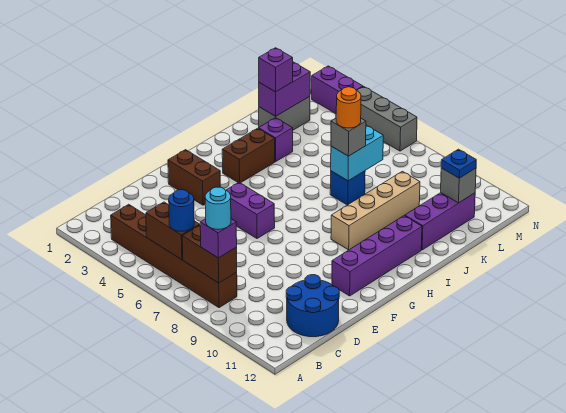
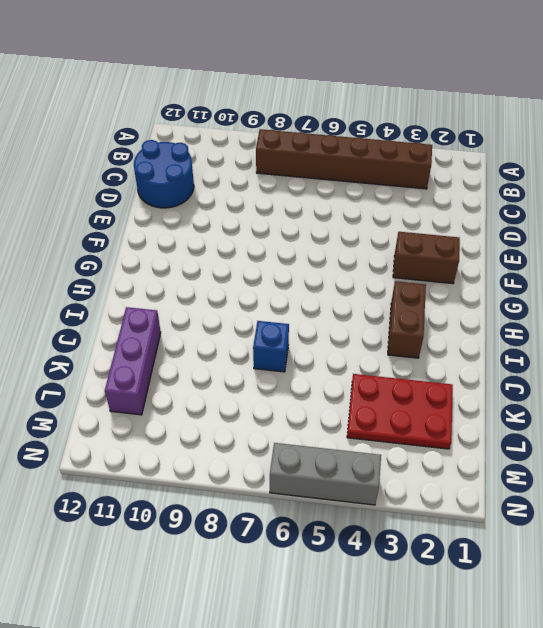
red 2x3 plate [347,374,453,449] -> grey 1x2 brick [259,96,310,130]
none -> purple 1x2 brick [226,182,275,239]
none -> purple 1x4 brick [332,216,422,296]
none -> tan 1x4 brick [331,171,420,250]

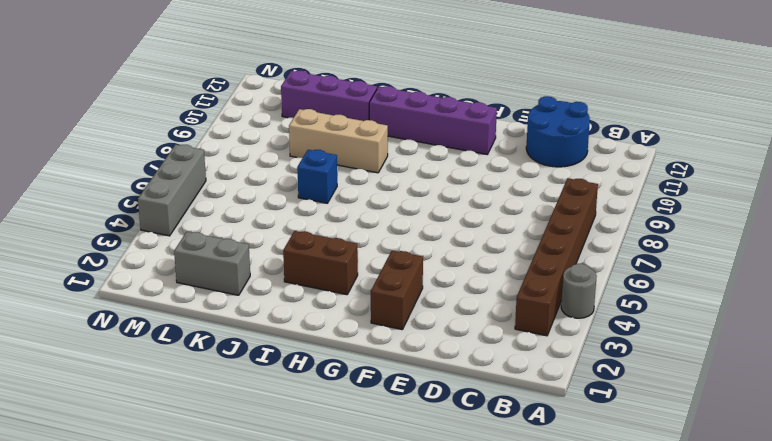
grey 1x1 round brick [561,264,597,318] -> none
tan 1x3 brick [289,109,388,173] -> tan 1x4 brick [331,171,420,250]
none -> purple 1x2 brick [226,182,275,239]
none -> purple 1x1 brick [259,118,293,162]
none -> purple 1x2 brick [312,66,363,114]

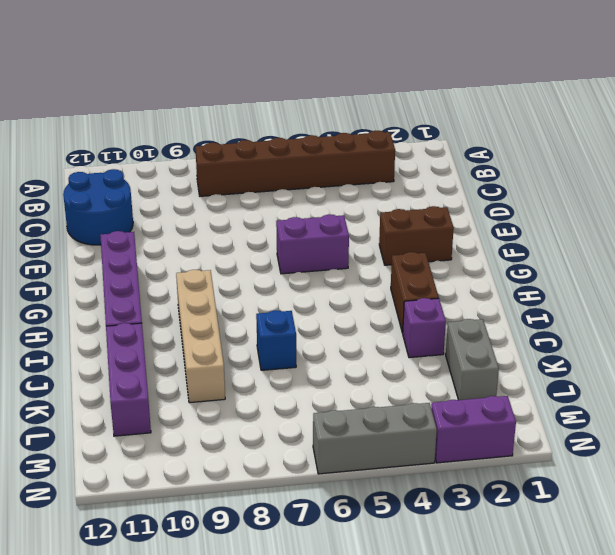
none -> brown 1x2 brick [146,202,200,260]
none -> brown 1x2 brick [182,225,237,283]
none -> cyan 1x2 brick [331,125,383,181]

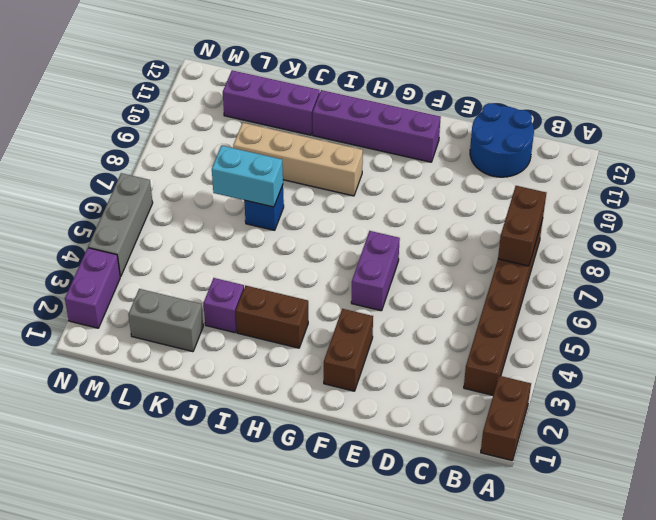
brown 1x2 brick [481,376,531,461] -> brown 1x2 brick moved to [146,202,200,260]
none -> purple 1x2 brick [259,62,310,116]
none -> grey 1x1 brick [441,168,476,203]
none -> blue 1x1 round brick [169,190,194,231]

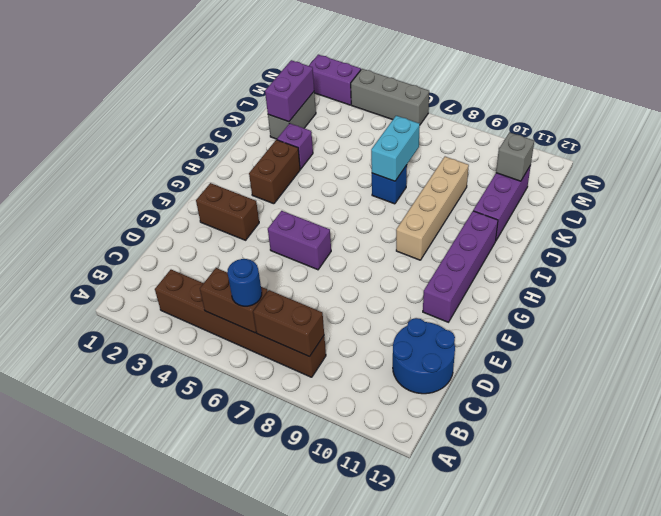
none -> purple 1x1 brick [200,219,237,258]
none -> grey 1x1 brick [331,119,366,156]
none -> purple 1x1 brick [259,48,293,92]

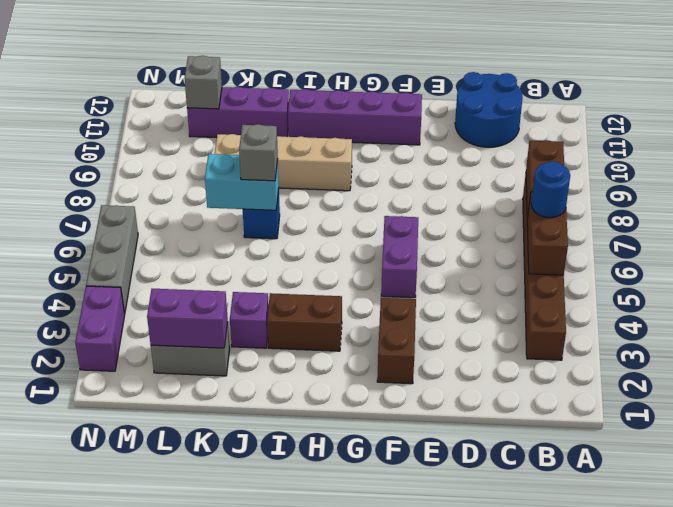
none -> purple 1x1 brick [200,219,237,258]
none -> purple 1x1 brick [259,48,293,92]
none -> blue 1x1 plate [441,149,476,178]

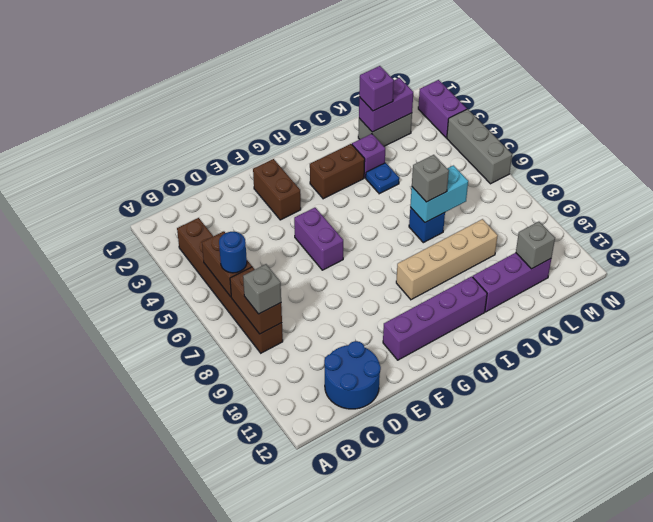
grey 1x1 brick [243,264,281,314] -> purple 1x1 brick [200,219,237,258]
blue 1x1 plate [366,163,399,194] -> blue 1x1 plate moved to [441,149,476,178]
none -> cyan 1x1 round brick [205,187,231,229]
none -> orange 1x1 round brick [336,87,361,128]

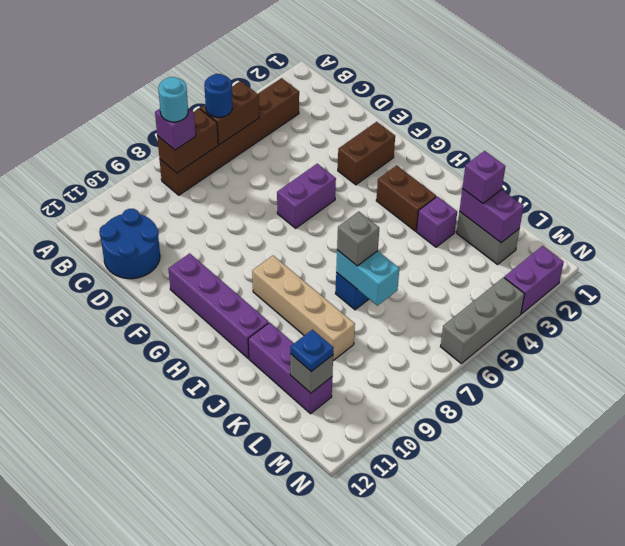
none -> orange 1x1 round brick [336,87,361,128]

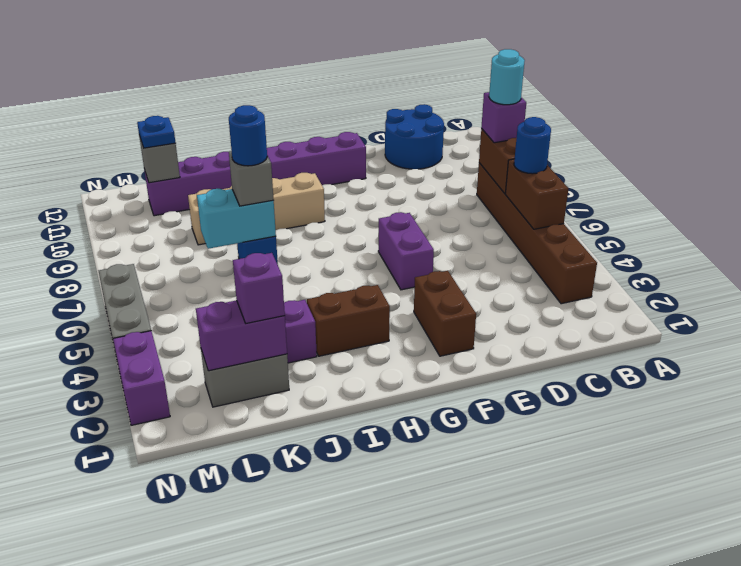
blue 1x1 round brick [229,105,267,166] -> orange 1x1 round brick [336,87,361,128]

